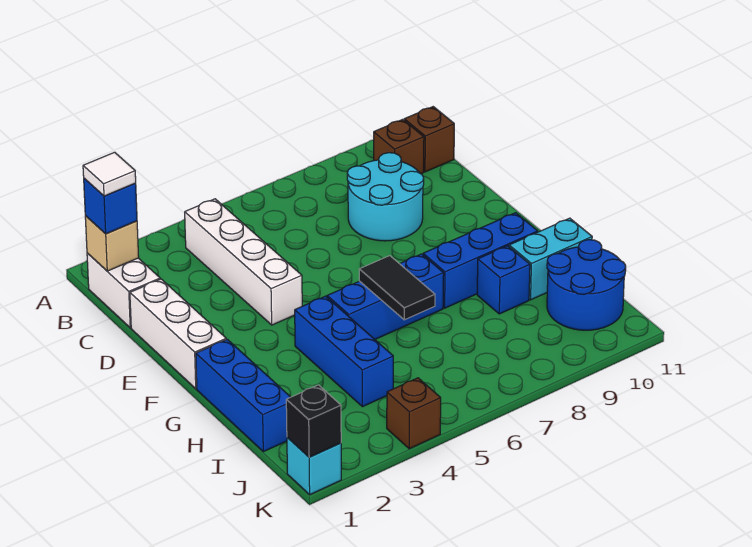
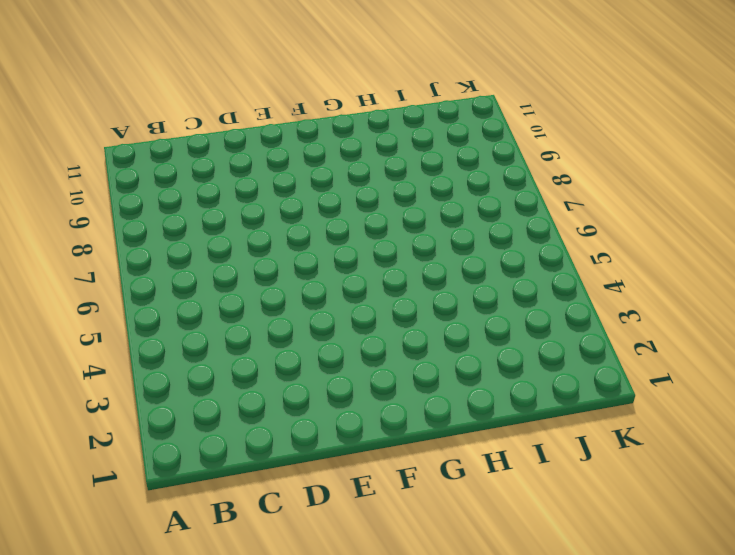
none -> white 1x2 brick [87,253,160,328]
none -> white 1x4 brick [185,199,302,325]
none -> brown 1x1 brick [374,119,424,174]

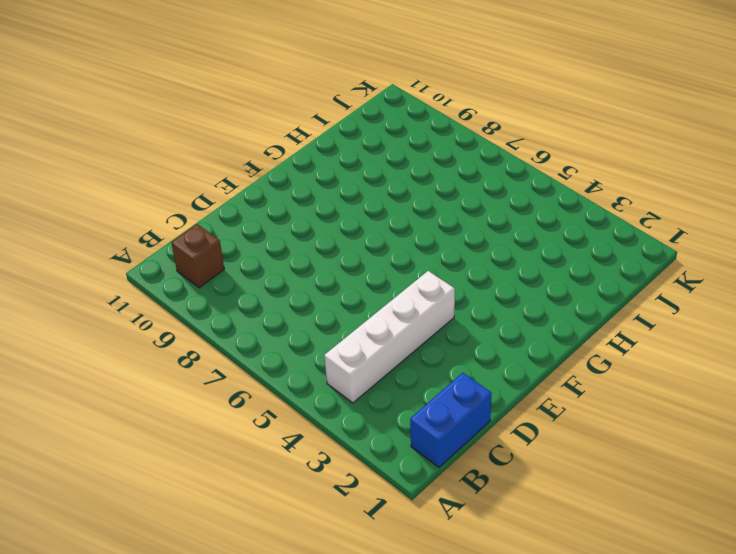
blue 1x2 brick [410,373,491,467] -> white 1x2 brick [87,253,160,328]
none -> brown 1x1 brick [404,107,454,172]
none -> cyan 2x2 round brick [347,153,424,241]
none -> white 1x3 brick [130,279,226,389]

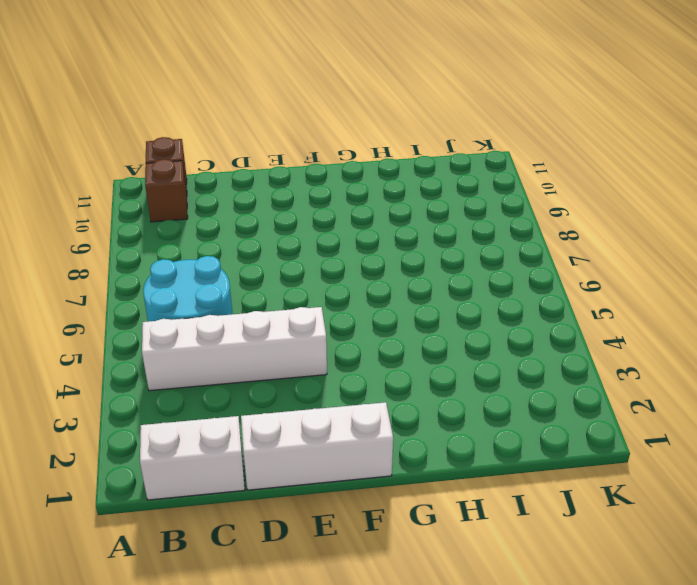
cyan 2x2 round brick [143,256,233,322] -> cyan 2x2 round brick moved to [347,153,424,241]
none -> blue 1x3 brick [196,339,290,452]
none -> blue 1x3 brick [295,296,393,407]
none -> blue 1x3 brick [327,254,444,339]

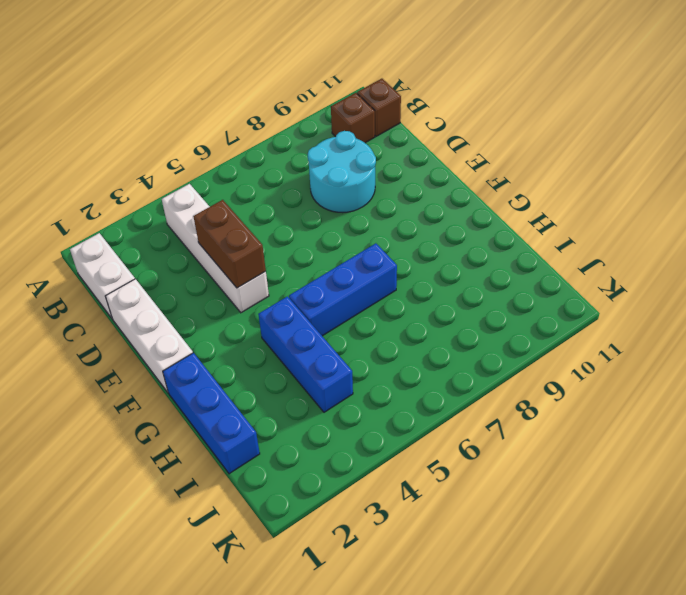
brown 1x2 brick [193,200,266,288] -> none
none -> blue 1x3 brick [423,213,538,308]
none -> blue 1x1 brick [477,246,530,314]
none -> cyan 1x2 brick [509,218,592,300]

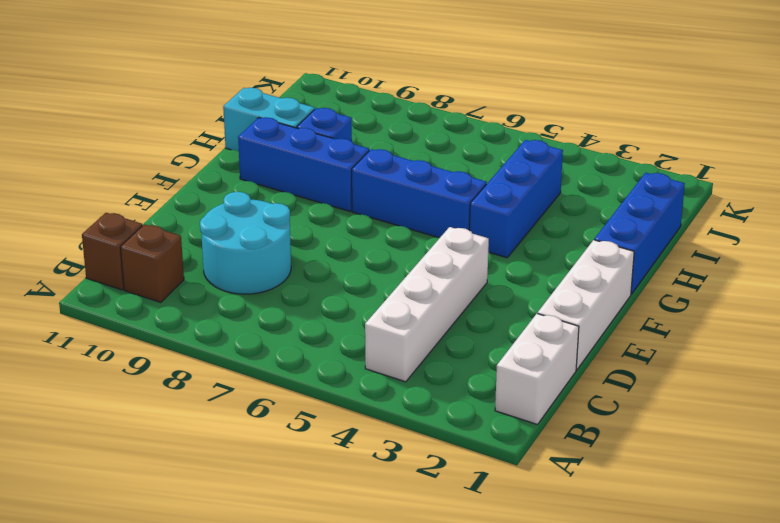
none -> blue 2x2 round brick [547,240,626,330]
none -> cyan 1x1 brick [287,437,341,494]
none -> brown 1x1 brick [387,378,441,449]

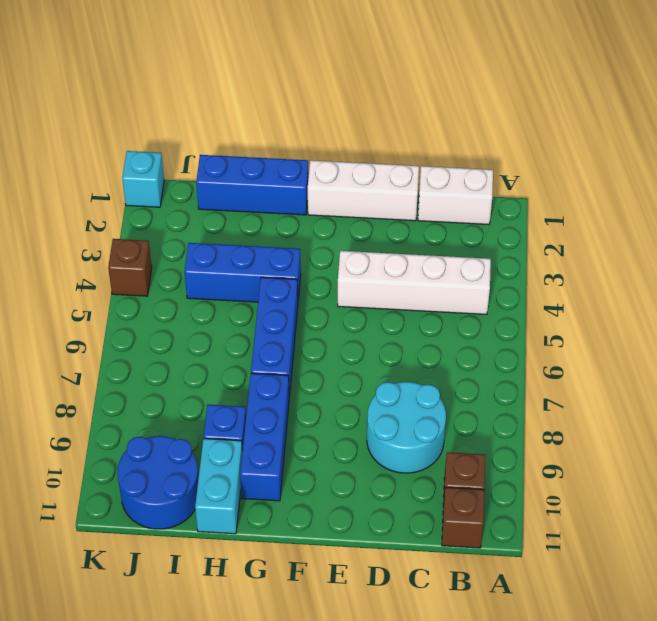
none -> tan 1x1 brick [85,216,139,271]
none -> black 1x2 tile [359,256,435,320]
none -> black 1x1 brick [286,385,341,457]

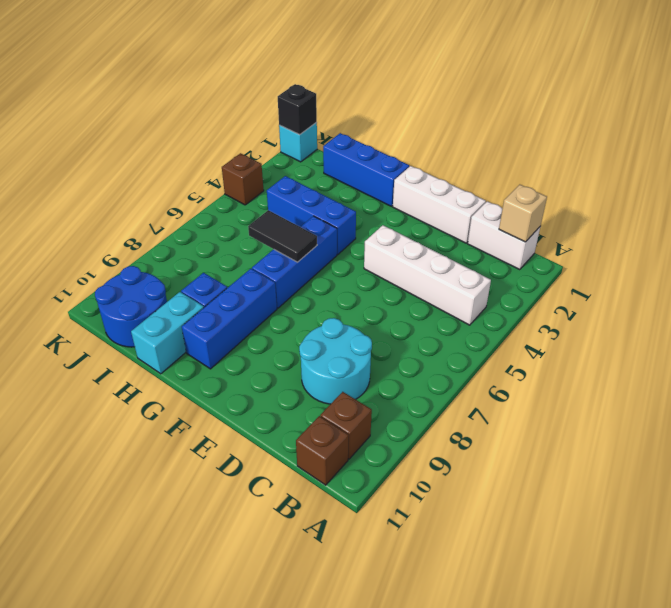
none -> blue 1x1 brick [84,179,137,234]
none -> white 1x1 tile [83,152,136,196]

